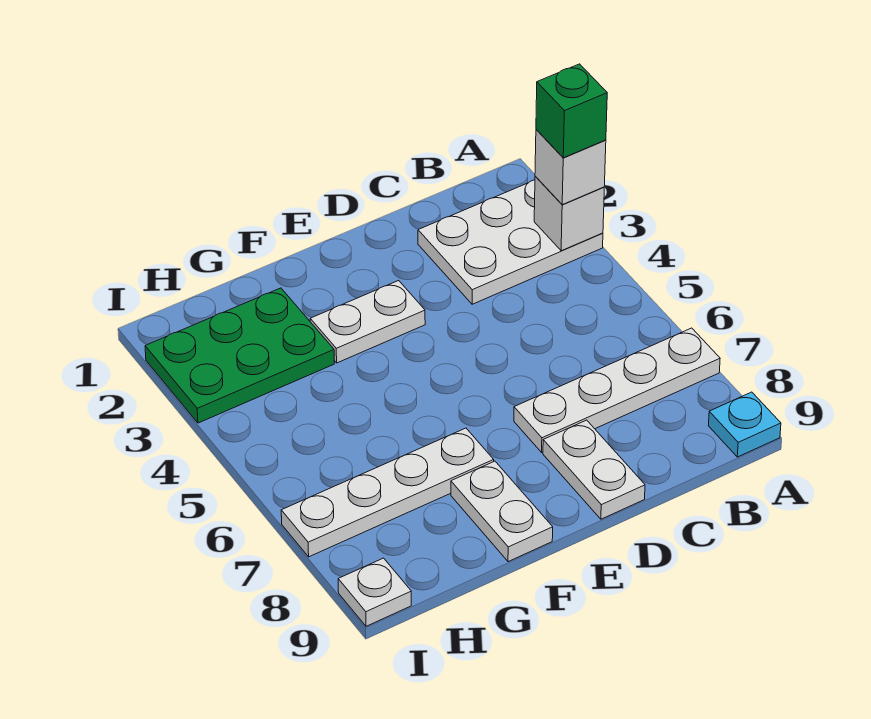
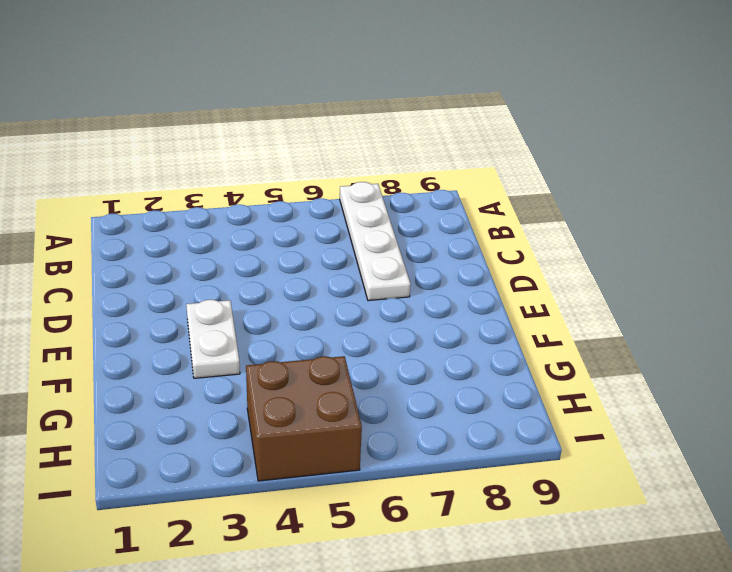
brown 2x2 brick [246,356,362,481] -> none
none -> white 2x3 plate [418,180,603,304]
none -> cyan 1x1 plate [709,392,781,457]
none -> white 1x2 plate [543,420,645,519]

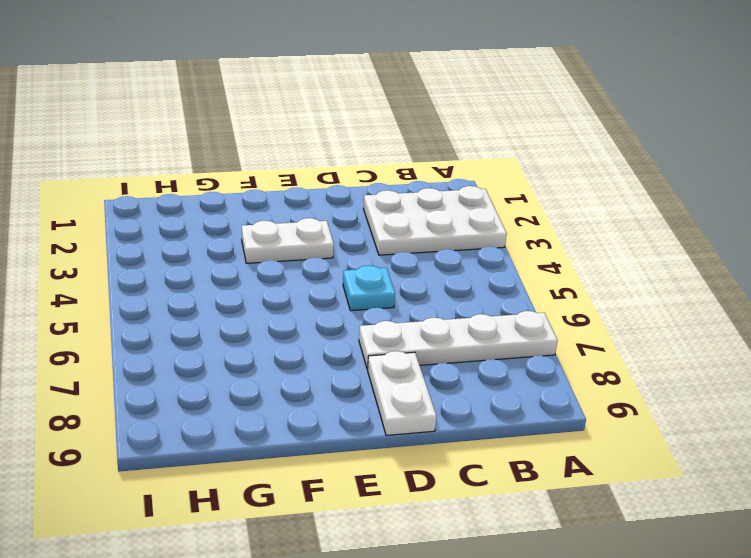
cyan 1x1 plate [343,265,395,311] -> cyan 1x1 plate moved to [709,392,781,457]
none -> white 1x4 plate [281,428,494,557]
none -> white 1x2 plate [451,461,553,562]
none -> green 2x3 plate [145,288,334,423]

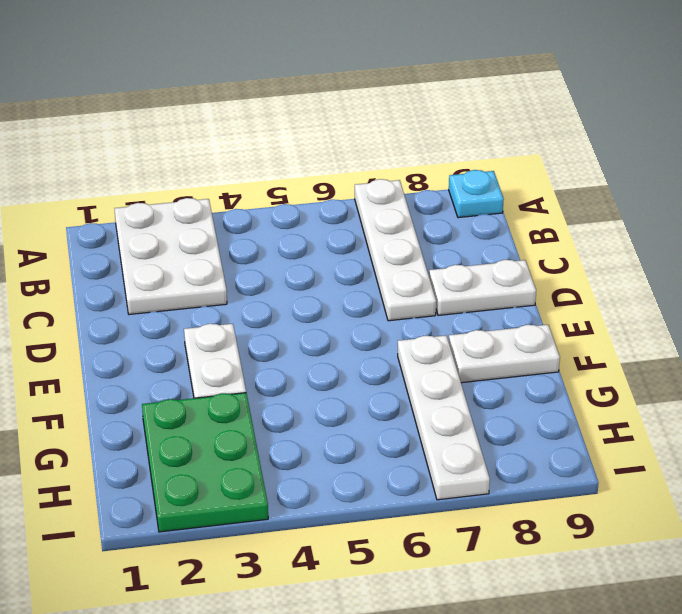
none -> white 1x1 plate [338,558,411,626]
none -> white 1x1 brick [534,177,604,251]
none -> white 1x1 brick [535,130,606,205]

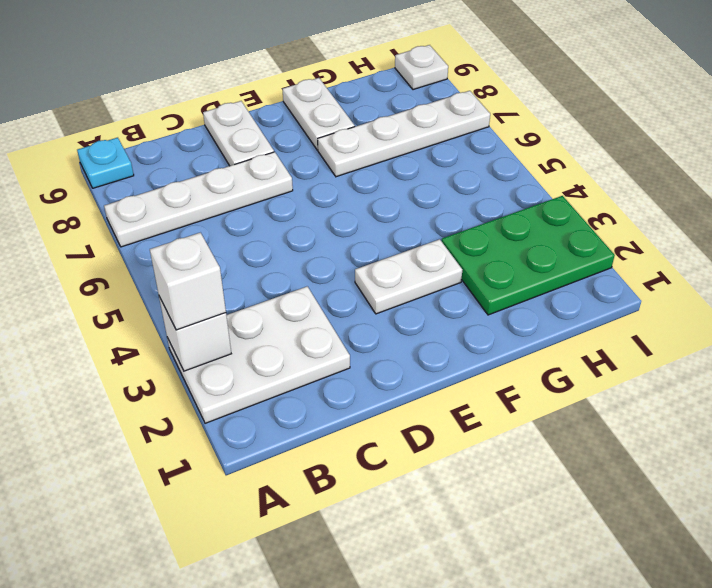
none -> green 1x1 brick [536,64,607,158]

